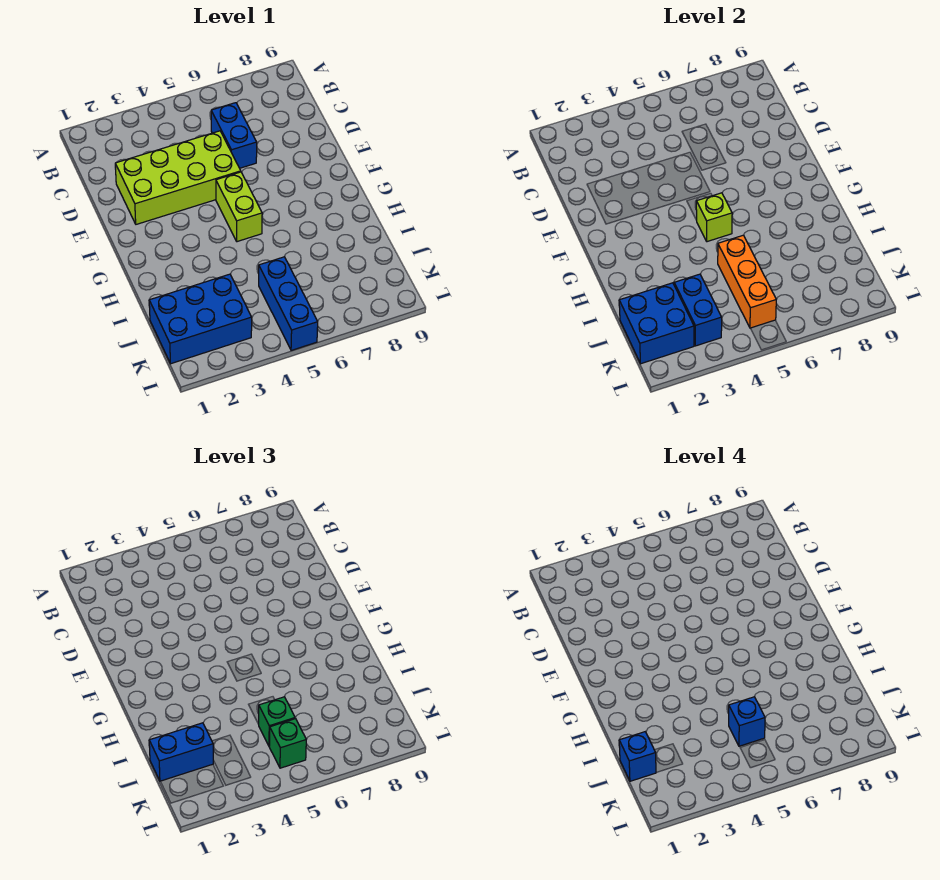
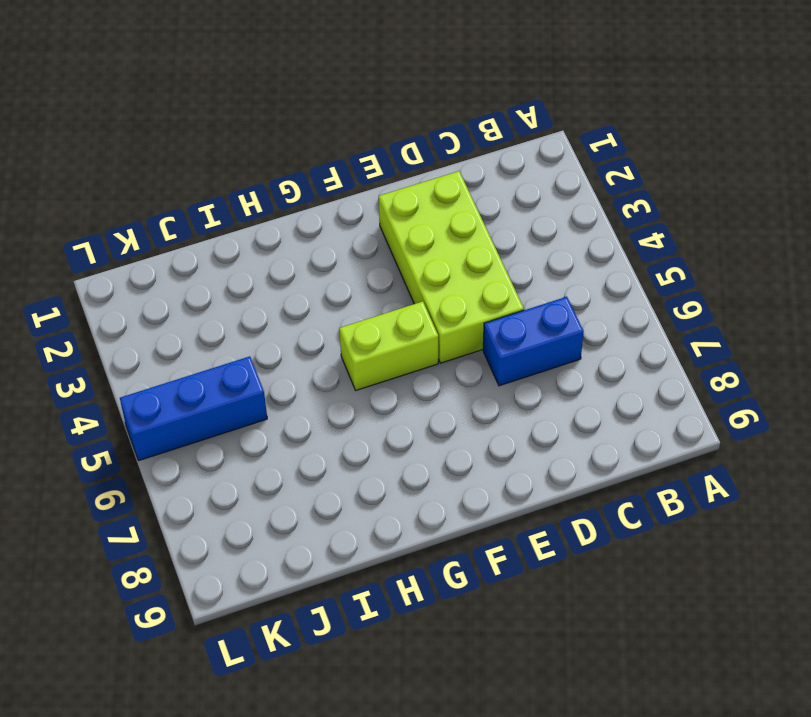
none -> blue 2x3 brick [149,274,252,364]
none -> lime 1x1 brick [696,193,732,242]
none -> orange 1x3 brick [718,235,776,328]

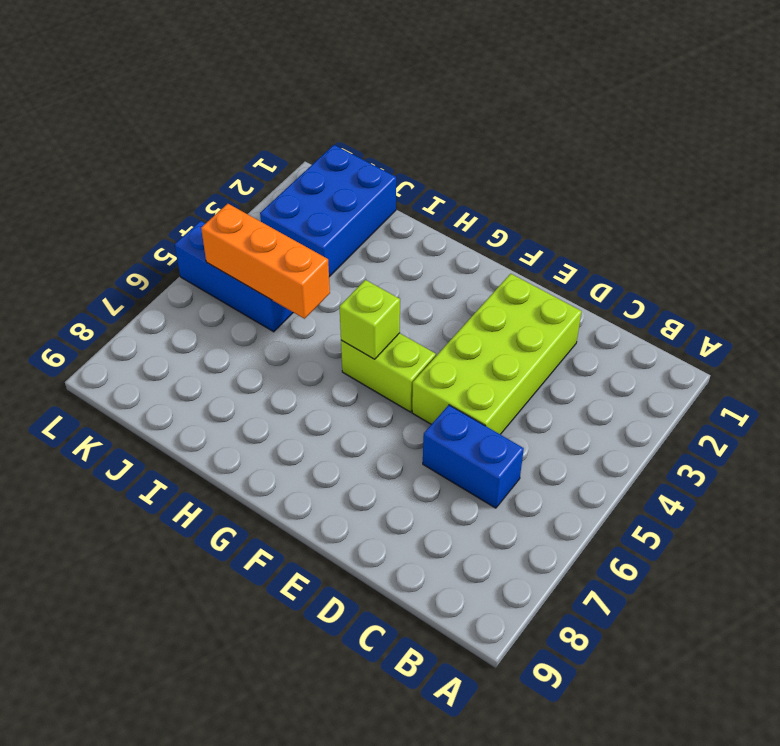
none -> blue 2x2 brick [619,283,694,364]
none -> blue 1x2 brick [674,274,722,346]
none -> blue 1x2 brick [149,723,213,781]

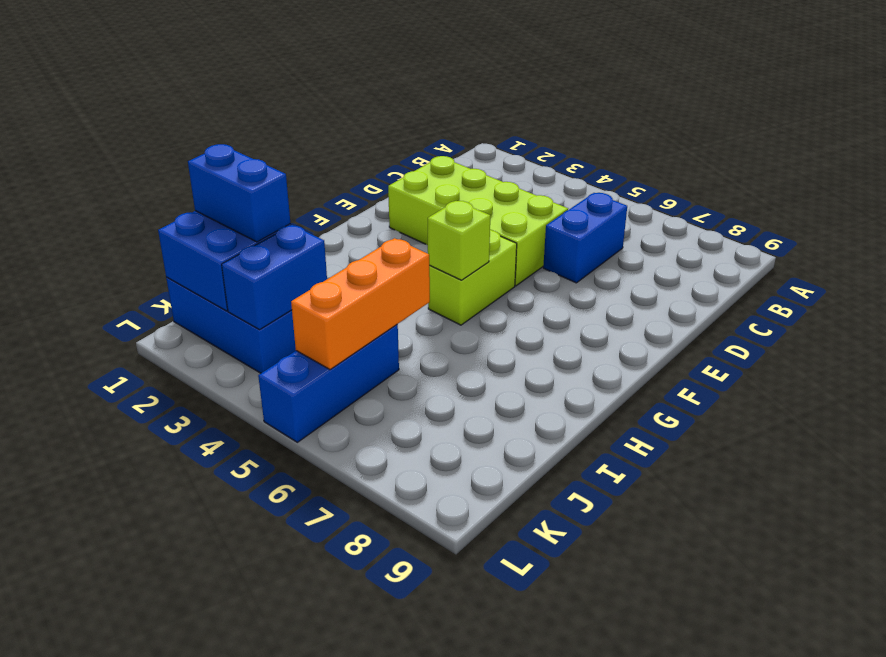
none -> green 1x1 brick [259,697,295,746]
none -> green 1x1 brick [269,719,306,768]
none -> blue 1x1 brick [619,732,656,781]

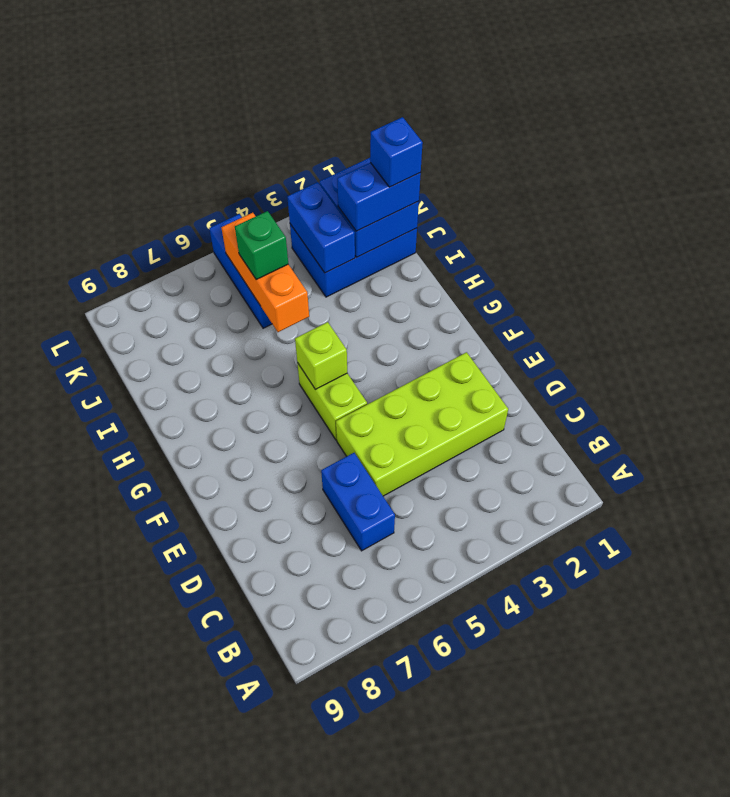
none -> green 1x1 brick [269,719,306,768]
none -> blue 1x1 brick [729,697,765,746]

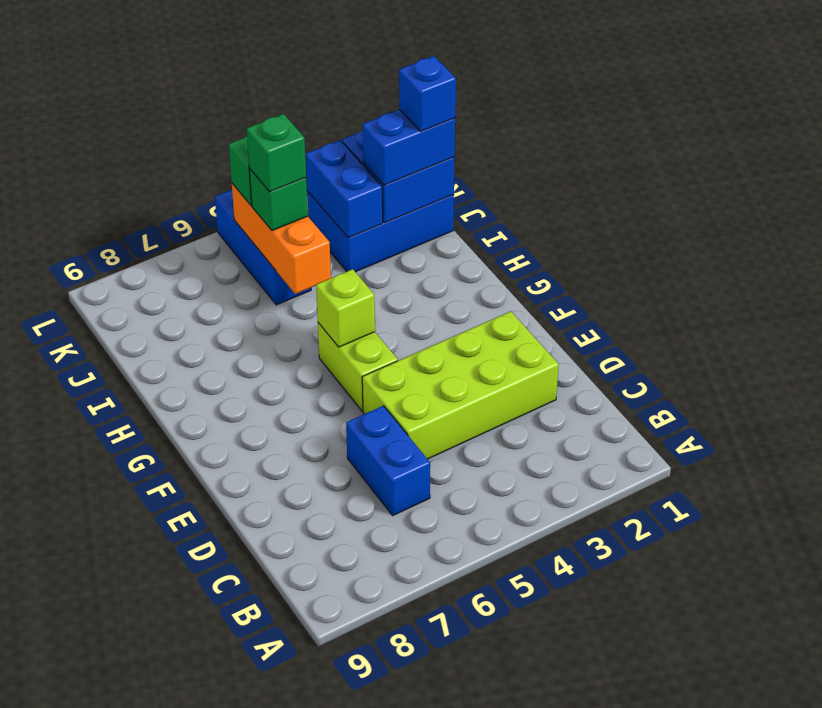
green 1x1 brick [247,114,306,192] -> blue 1x1 brick [729,697,765,746]

